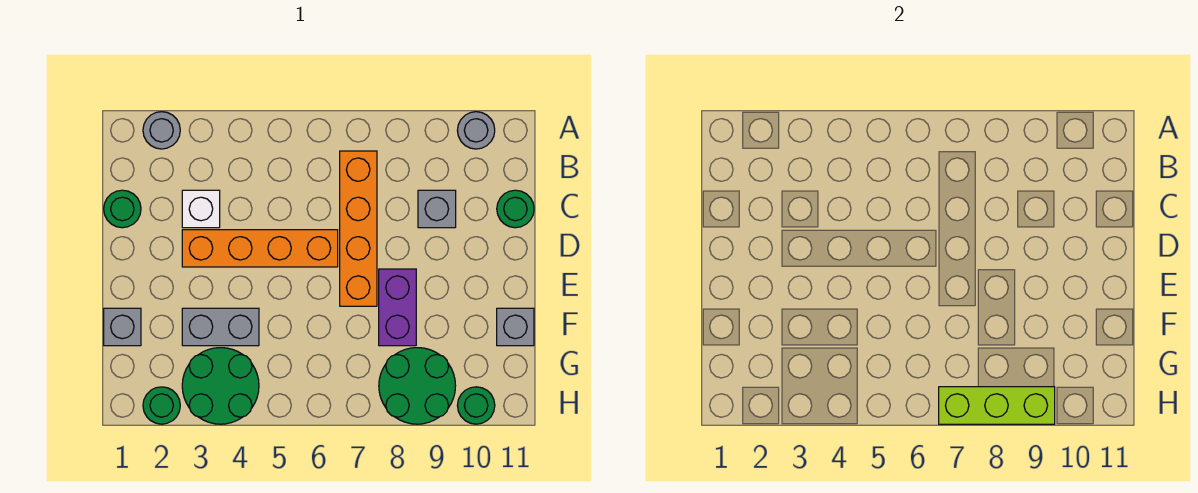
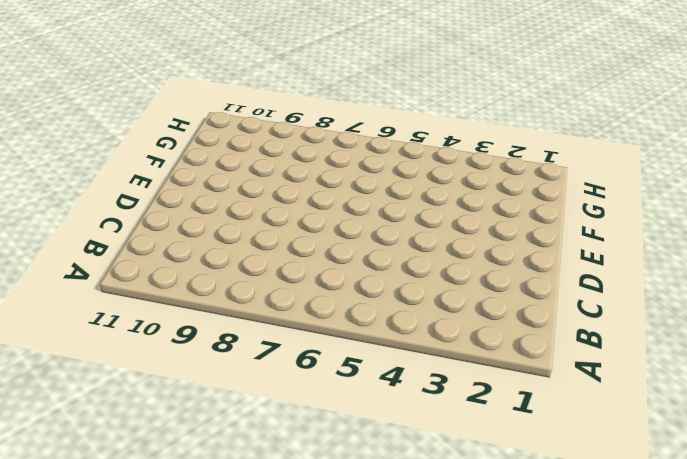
none -> grey 1x1 round brick [143,112,180,149]
none -> grey 1x1 round brick [457,112,495,149]
none -> orange 1x4 brick [340,151,377,306]

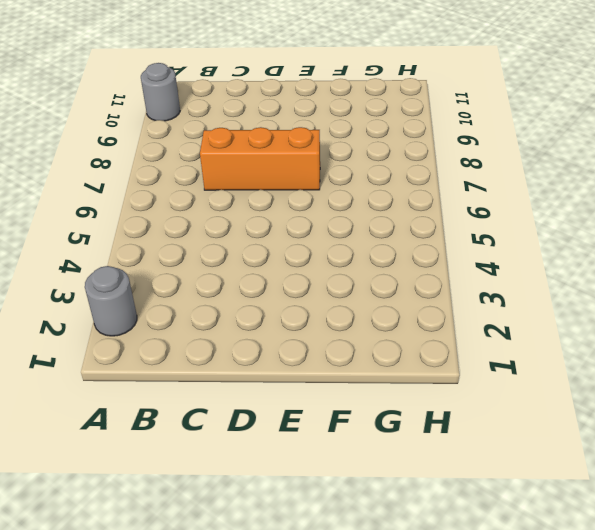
orange 1x3 brick [200,127,320,190] -> orange 1x4 brick [340,151,377,306]
none -> green 1x1 round brick [104,190,141,228]
none -> white 1x1 brick [182,190,220,228]
none -> grey 1x1 brick [418,190,456,228]

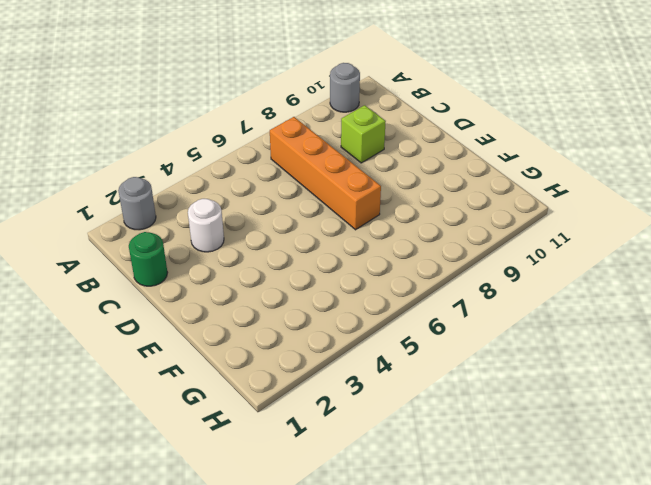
white 1x1 round brick [188,199,224,252] -> white 1x1 brick [182,190,220,228]
lime 1x1 brick [341,105,386,163] -> grey 1x1 brick [418,190,456,228]
none -> green 1x1 round brick [497,190,534,228]
none -> orange 1x4 brick [182,230,338,267]
none -> purple 1x2 brick [379,269,416,346]

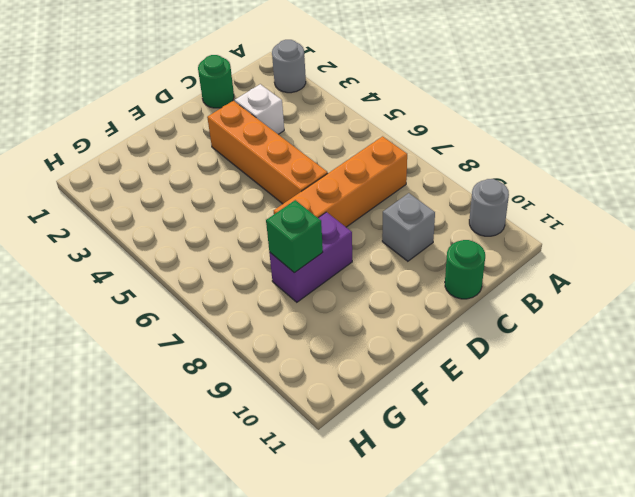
green 1x1 brick [266,200,323,273] -> none
none -> grey 1x1 brick [104,308,141,346]
none -> grey 1x2 brick [182,308,259,346]
none -> grey 1x1 brick [497,308,534,346]

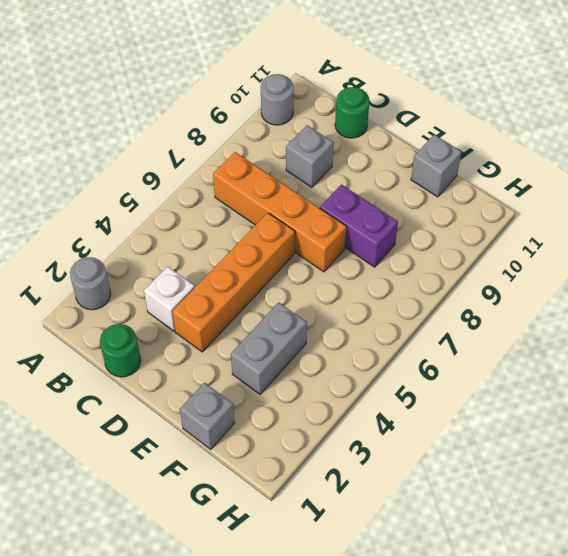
none -> green 2x2 round brick [182,348,259,424]
none -> green 2x2 round brick [379,348,456,424]
none -> green 1x1 round brick [143,387,180,424]

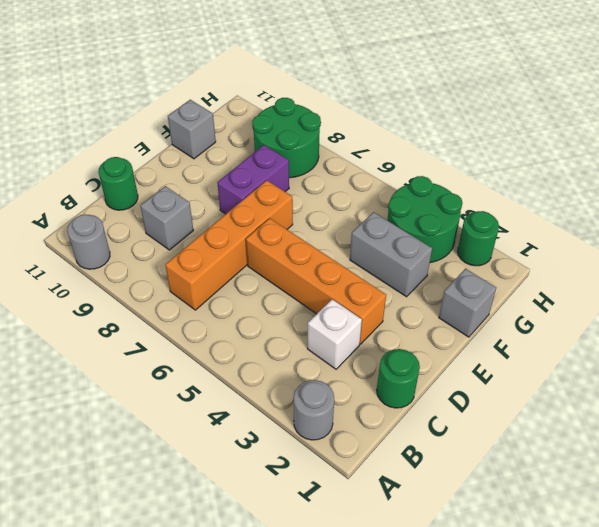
none -> green 1x1 round brick [457,387,495,424]
none -> lime 1x3 brick [939,387,1055,424]

